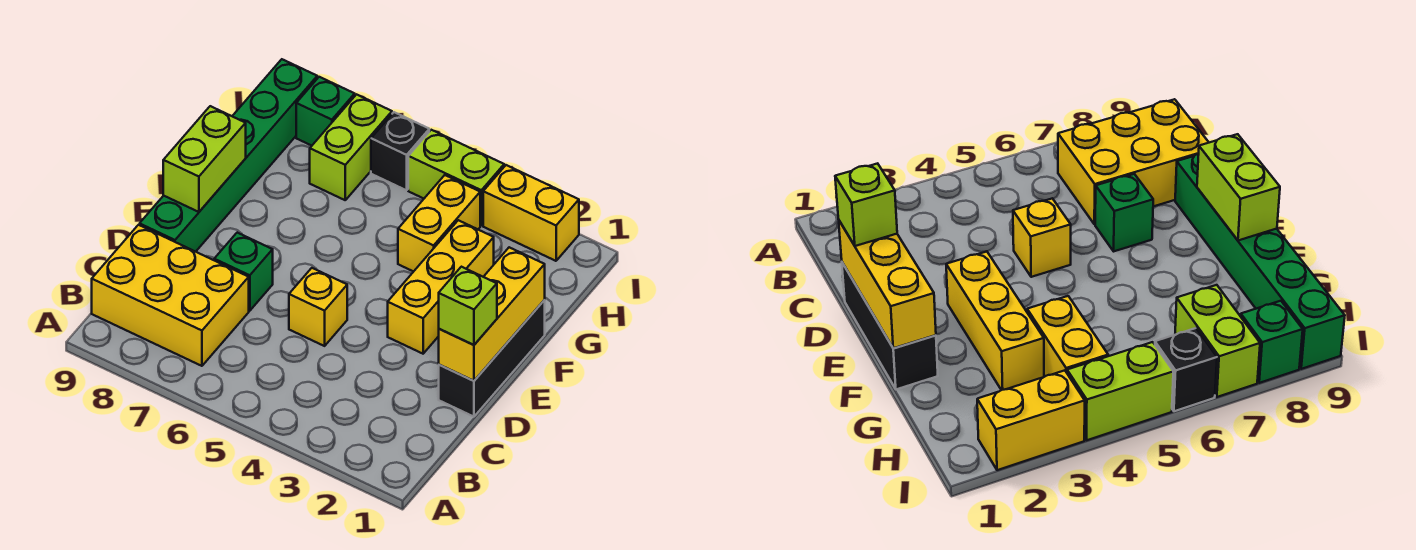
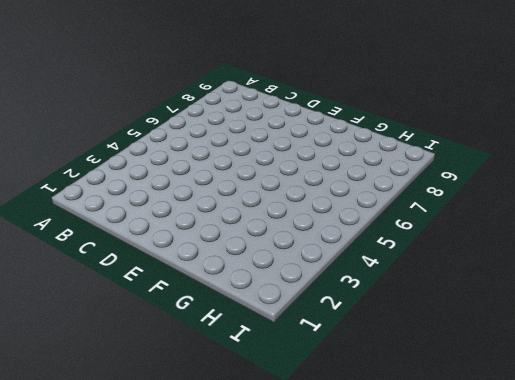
none -> yellow 2x3 brick [92,225,249,366]
none -> black 1x3 brick [439,300,545,417]
none -> yellow 1x1 brick [289,268,347,346]

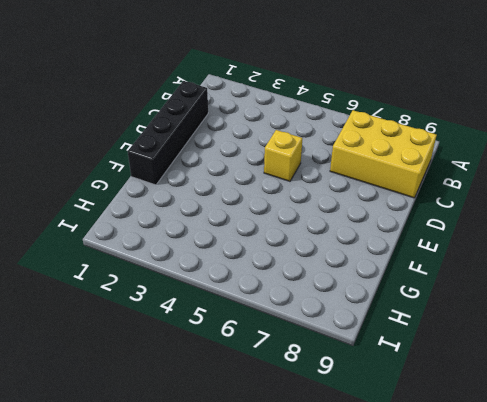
black 1x4 brick [128,81,208,185] -> black 1x3 brick [439,300,545,417]
none -> green 1x1 brick [214,233,273,311]
none -> green 1x6 brick [140,59,317,252]
none -> yellow 1x3 brick [388,220,494,354]

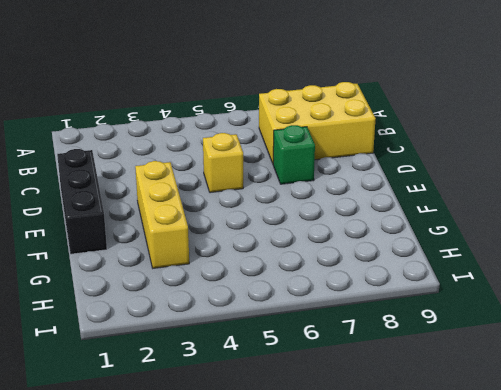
none -> green 1x6 brick [140,59,317,252]
none -> yellow 1x2 brick [398,175,480,272]
none -> lime 1x2 brick [310,94,392,200]

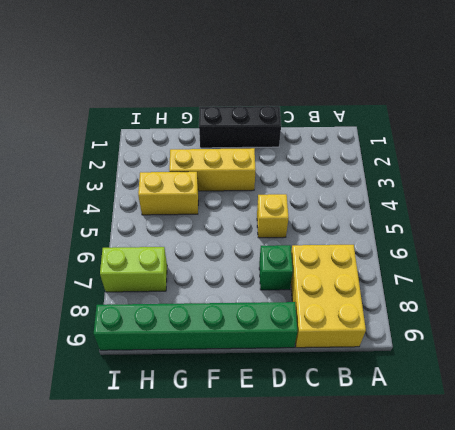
none -> yellow 1x2 brick [483,165,579,261]
none -> lime 1x2 brick [408,130,504,225]
none -> black 1x1 brick [371,112,429,190]

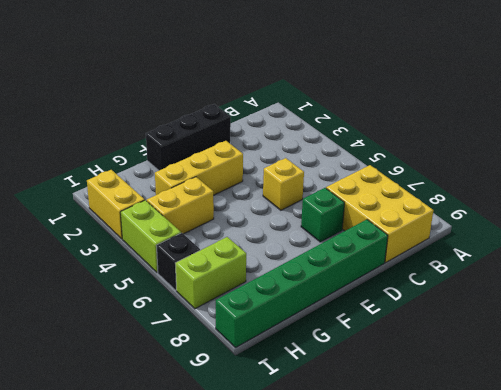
none -> green 1x1 brick [296,77,355,146]
none -> yellow 1x3 brick [439,247,545,381]
none -> lime 1x2 brick [163,106,246,212]

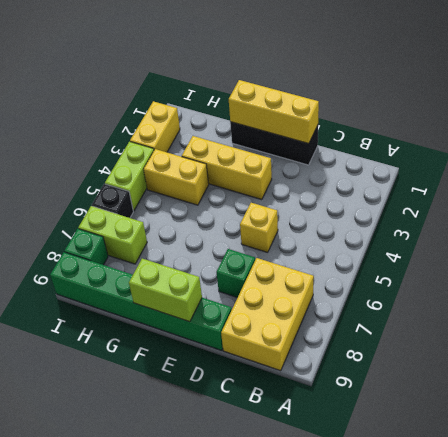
none -> lime 1x1 brick [439,267,497,345]

